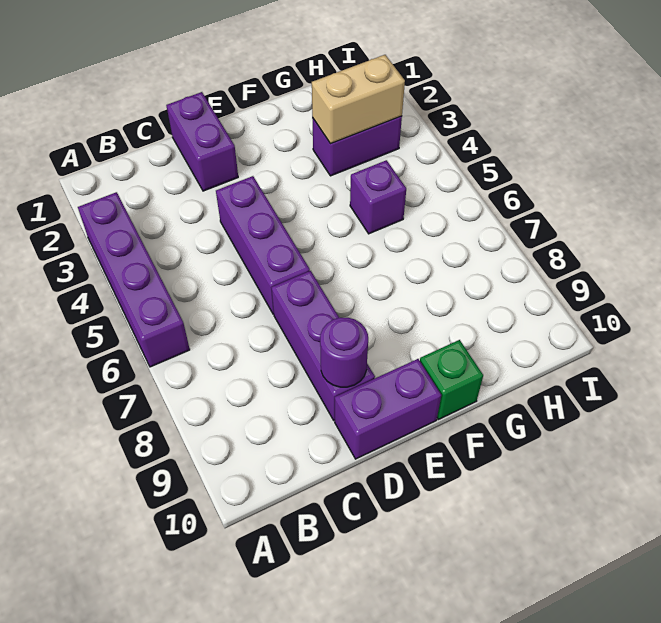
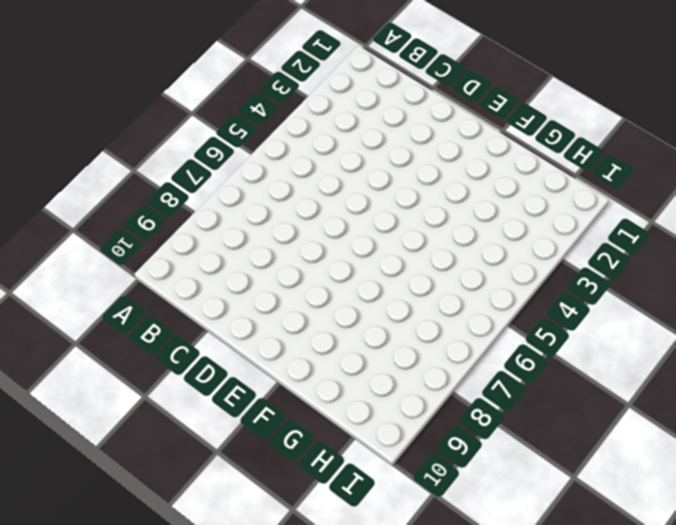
none -> purple 1x4 brick [78,192,190,367]
none -> purple 1x2 brick [166,92,238,191]

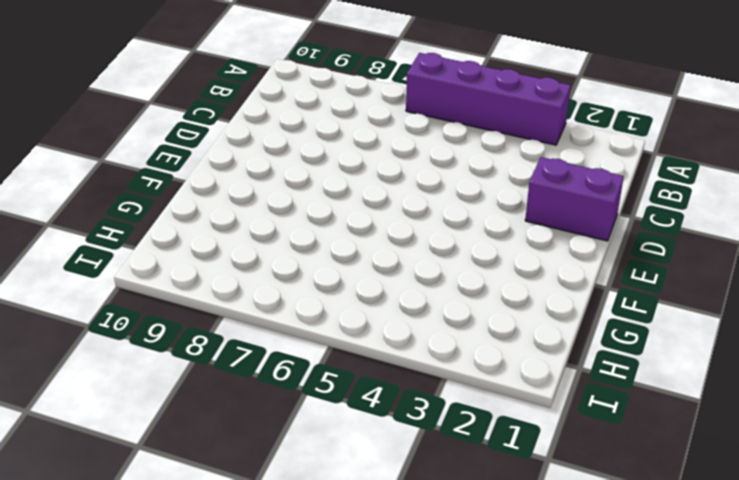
none -> purple 1x3 brick [216,176,310,314]
none -> purple 1x3 brick [272,271,375,420]

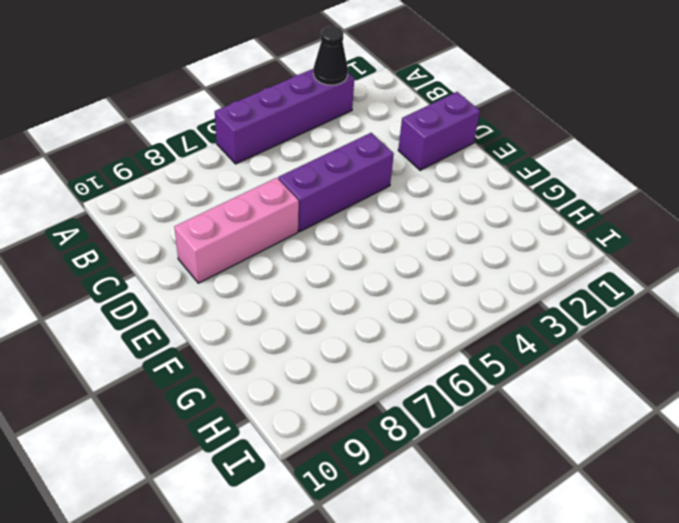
black 1x1 cone [313,26,348,85] -> none
pink 1x3 brick [174,178,299,283] -> purple 1x3 brick [272,271,375,420]
none -> purple 1x2 brick [335,359,441,459]
none -> green 1x1 brick [420,340,483,419]

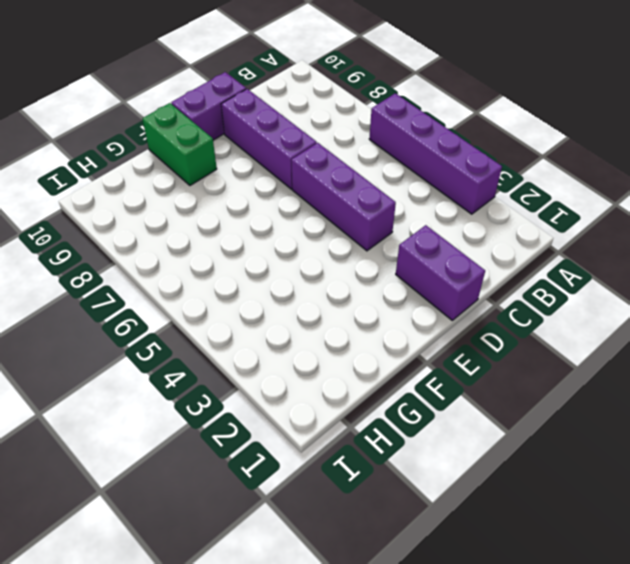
green 1x2 brick [142,103,217,185] -> green 1x1 brick [420,340,483,419]
none -> purple 1x2 brick [312,116,402,176]
none -> purple 1x1 brick [350,160,406,234]

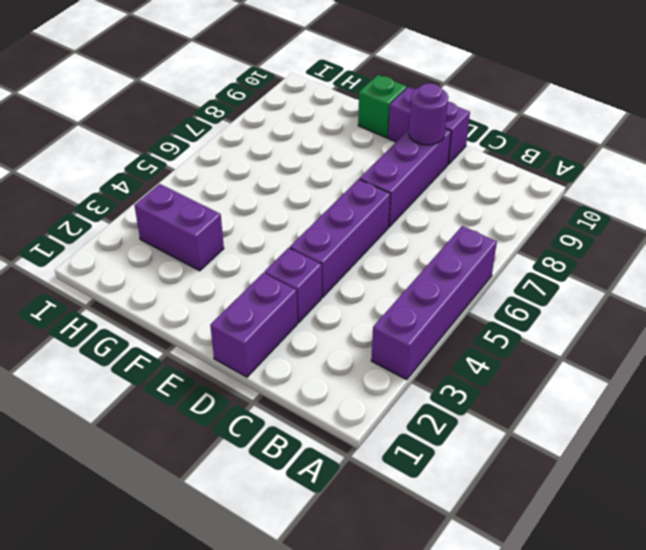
purple 1x1 brick [265,248,322,323] -> purple 1x1 brick moved to [350,160,406,234]
none -> tan 1x2 brick [312,55,405,144]

